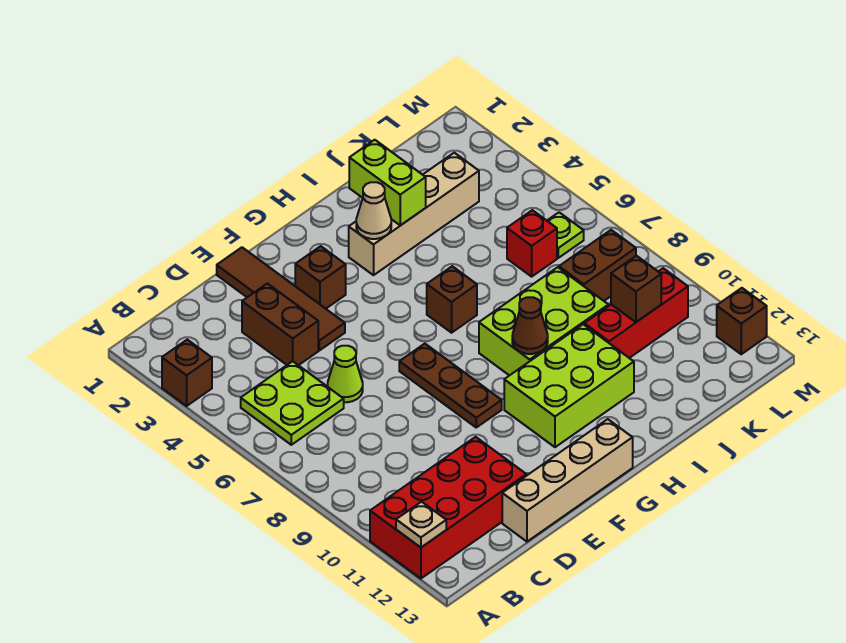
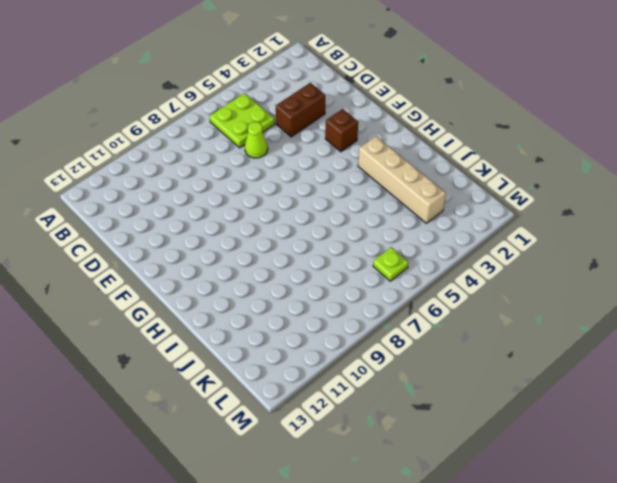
none -> brown 1x1 brick [162,340,212,406]
none -> red 2x4 brick [370,437,526,579]
none -> tan 1x4 brick [502,419,633,542]

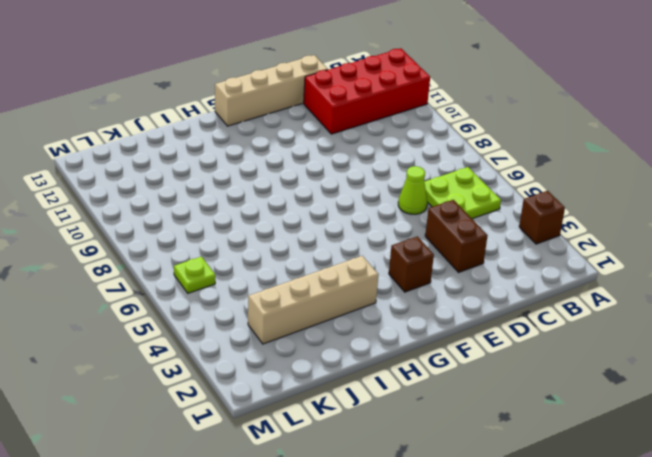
none -> brown 1x4 tile [217,247,345,350]
none -> brown 1x3 plate [399,344,502,427]
none -> lime 2x3 brick [504,324,634,447]

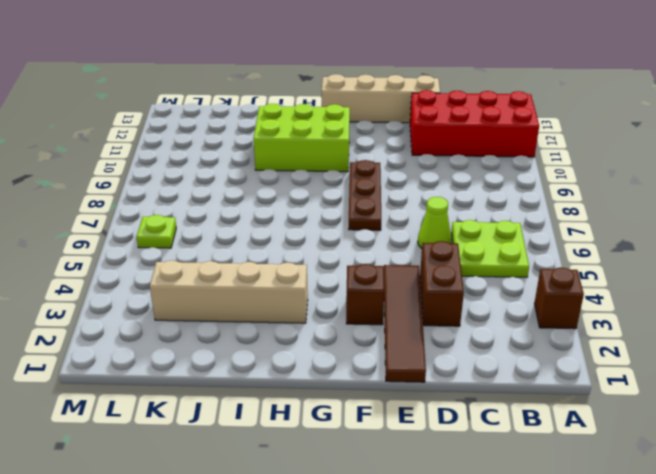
none -> brown 1x1 brick [427,266,477,333]
none -> lime 2x3 brick [479,267,609,376]
none -> red 1x3 brick [584,268,688,358]

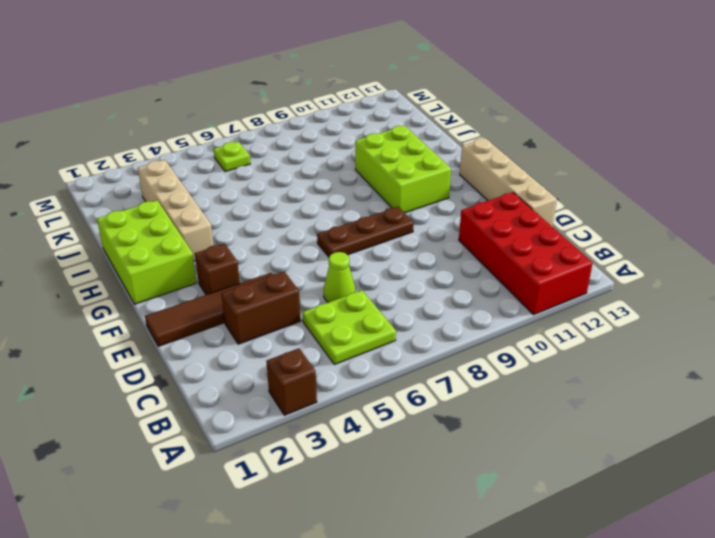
lime 2x3 brick [97,200,197,304] -> lime 2x3 brick moved to [479,267,609,376]
none -> brown 1x1 brick [427,266,477,333]
none -> red 1x3 brick [584,268,688,358]
none -> red 1x1 brick [507,210,557,277]

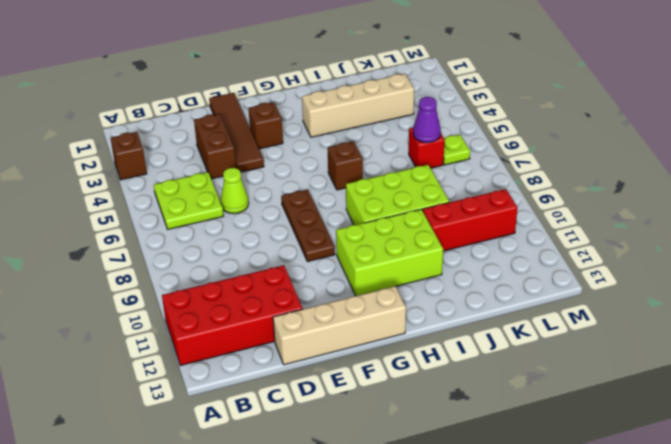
purple 1x1 cone [413,97,441,143] -> none
none -> brown 1x2 brick [559,230,636,301]
none -> brown 1x1 brick [717,288,767,354]
none -> tan 1x1 plate [396,502,446,547]

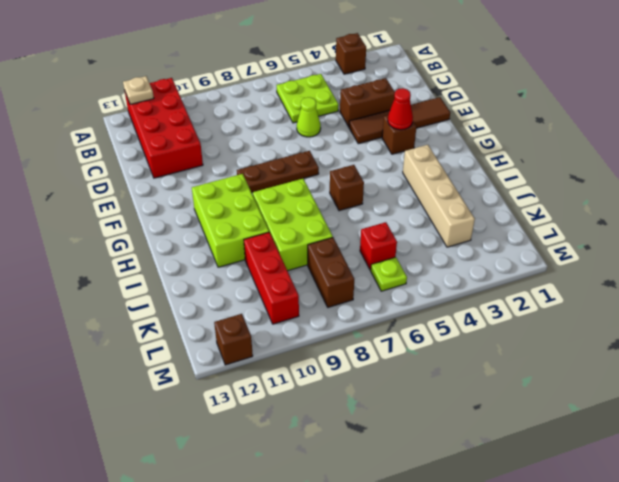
red 1x1 cone [388,88,413,130] -> none
none -> tan 1x4 brick [502,419,633,542]
none -> tan 1x1 cone [356,182,391,239]
none -> brown 1x1 cone [512,297,548,354]

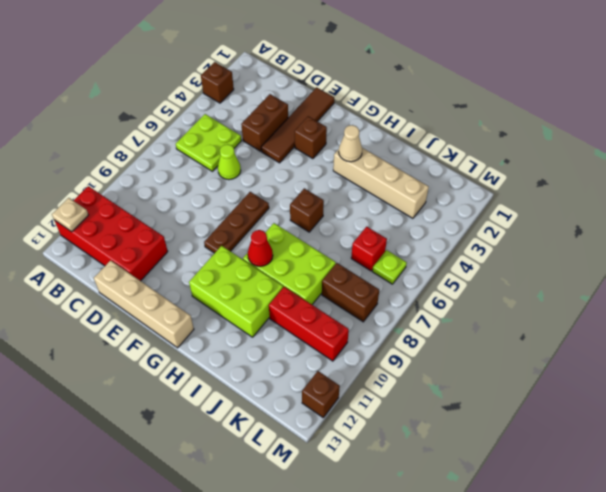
red 1x1 cone [248,230,273,266] -> brown 1x1 cone [512,297,548,354]
none -> lime 1x2 brick [349,140,426,225]
none -> brown 1x1 brick [611,256,661,322]

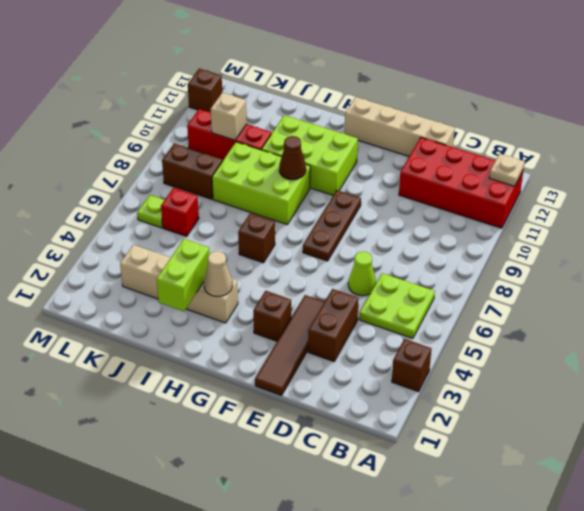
tan 1x1 brick [211,93,247,140] -> brown 1x1 brick [611,256,661,322]

